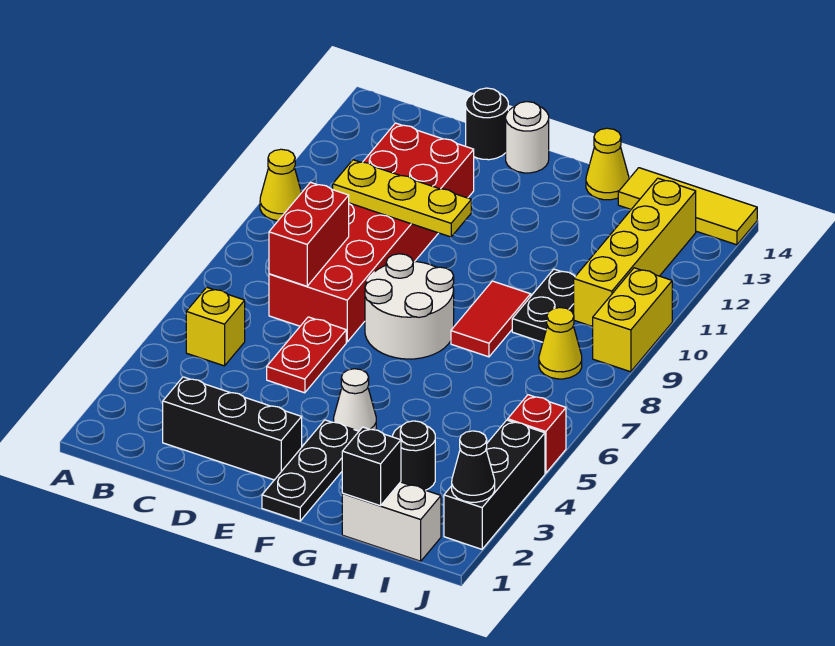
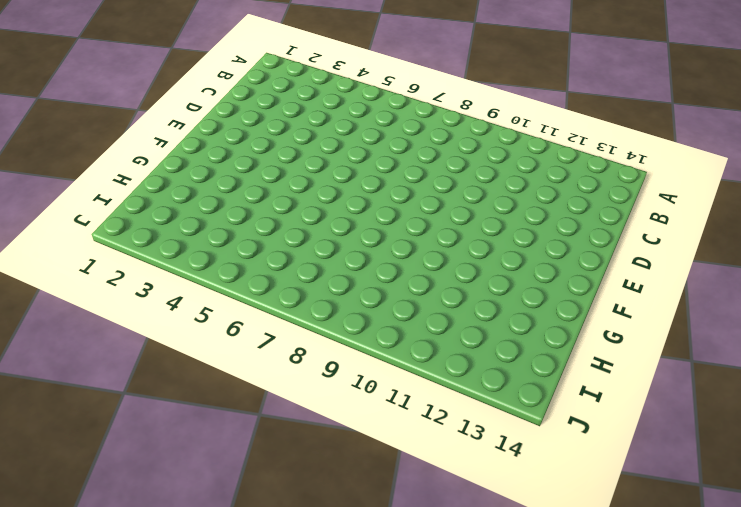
none -> yellow 1x1 cone [260,149,301,221]
none -> yellow 1x1 brick [186,287,245,366]
none -> black 1x3 brick [163,377,302,480]

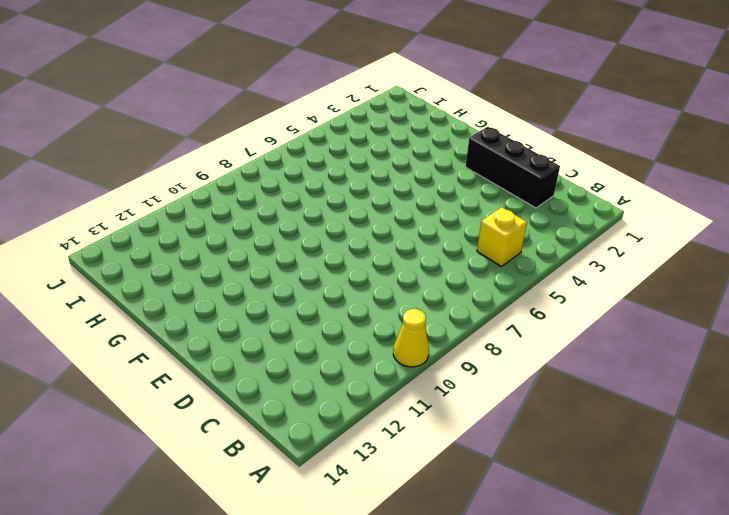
none -> red 2x6 brick [269,123,474,342]
none -> red 1x2 plate [267,317,346,393]
none -> black 1x1 round brick [466,88,508,160]

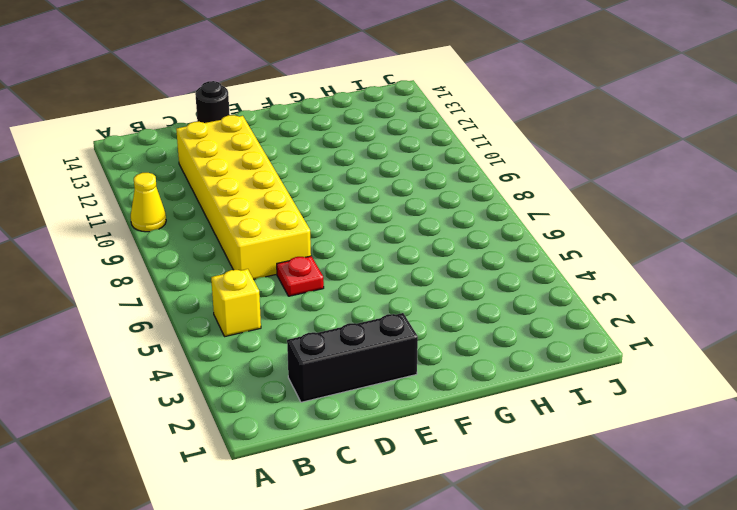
yellow 2x6 brick [176,115,311,279] -> red 2x6 brick [269,123,474,342]
red 1x1 plate [277,256,324,296] -> red 1x2 plate [267,317,346,393]
none -> white 2x2 round brick [365,254,454,359]
none -> white 1x1 round brick [506,102,549,173]
none -> black 1x3 plate [262,420,359,521]

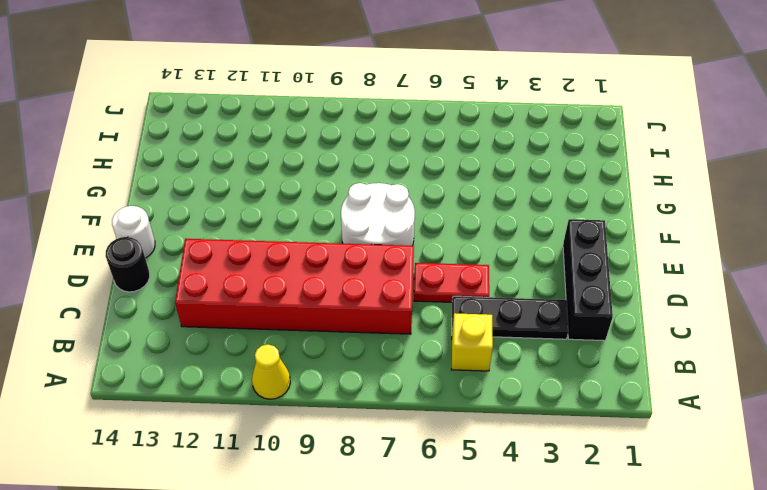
black 1x3 plate [452,296,568,339] -> black 1x3 plate moved to [262,420,359,521]
none -> white 1x1 cone [334,369,376,431]
none -> red 1x2 tile [451,281,531,357]
none -> yellow 1x1 cone [586,128,629,200]

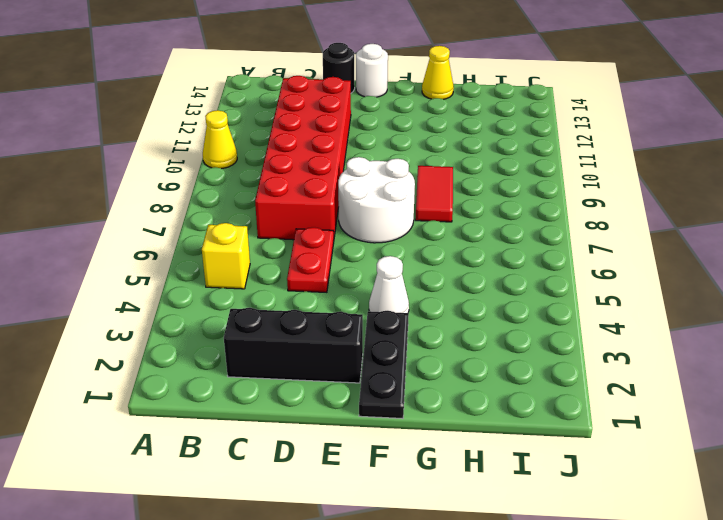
none -> white 1x2 brick [342,482,441,561]
none -> black 1x1 round brick [393,421,435,490]
none -> black 1x2 plate [512,269,575,342]

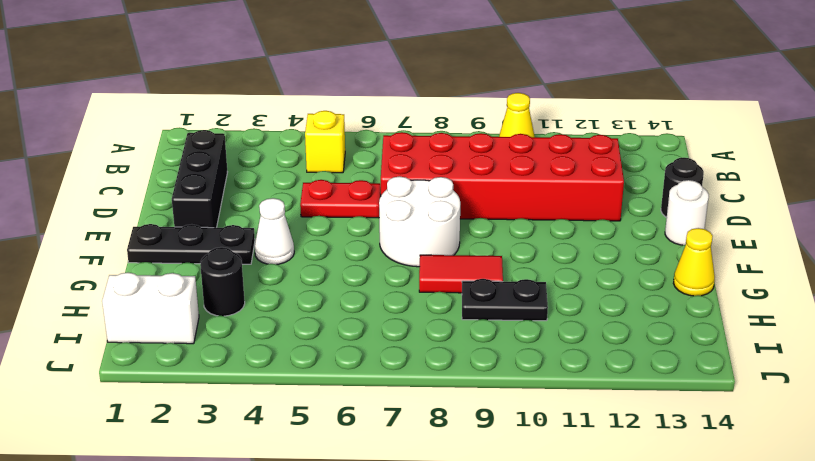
white 1x2 brick [102,273,199,344] -> white 1x2 brick turned to [342,482,441,561]
none -> yellow 1x3 tile [618,168,757,245]
none -> yellow 1x1 cone [539,308,582,379]
none -> yellow 1x4 brick [574,178,696,327]

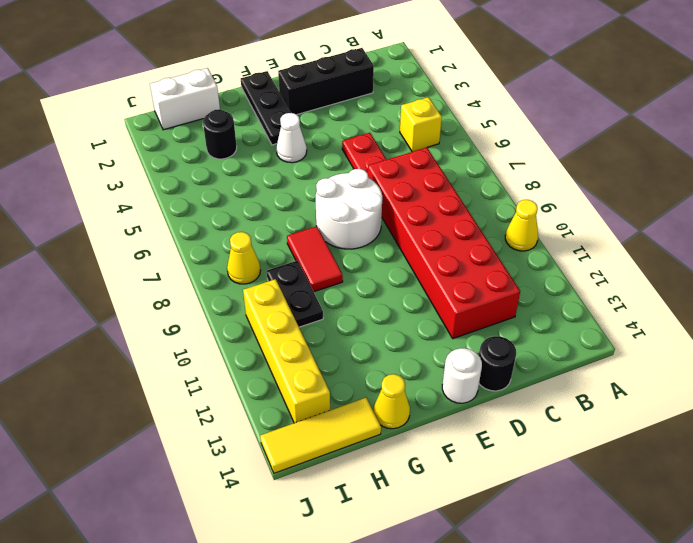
none -> black 1x3 brick [444,420,545,549]
none -> red 1x1 brick [508,395,566,473]
none -> yellow 1x2 brick [593,268,672,372]

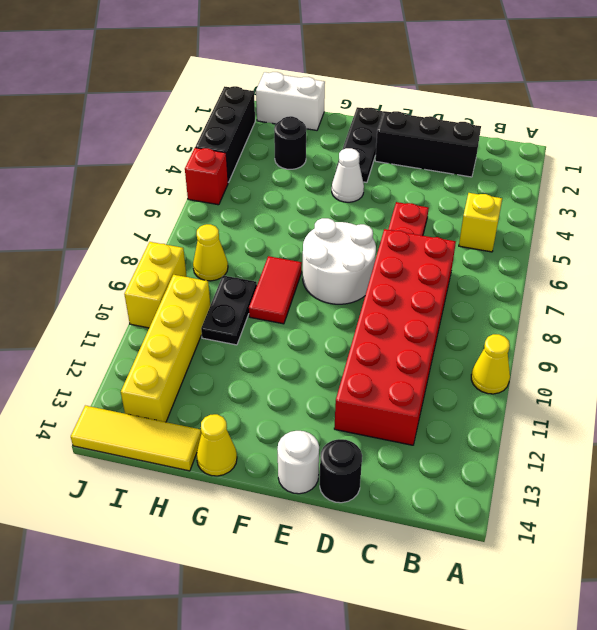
none -> red 1x2 brick [269,182,349,286]
none -> yellow 1x3 plate [333,160,471,237]
none -> black 1x1 brick [342,427,401,506]

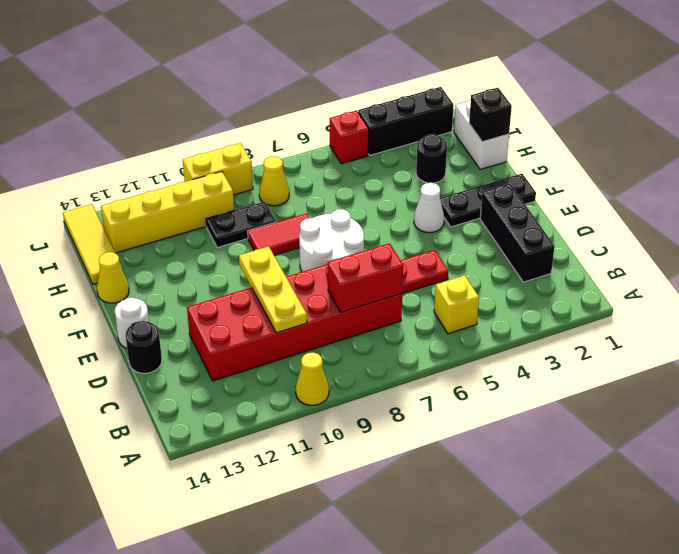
none -> black 1x1 cone [452,431,495,502]

